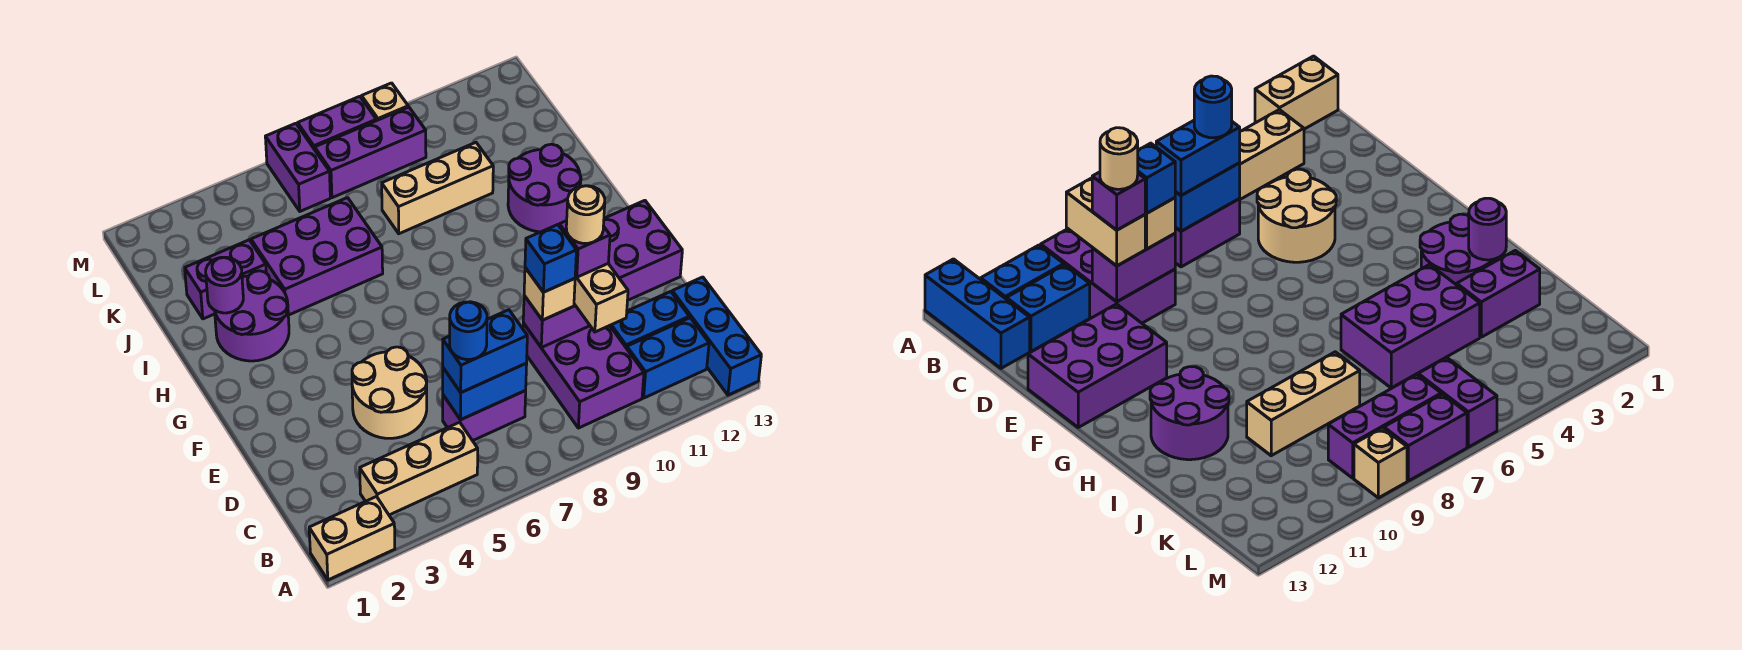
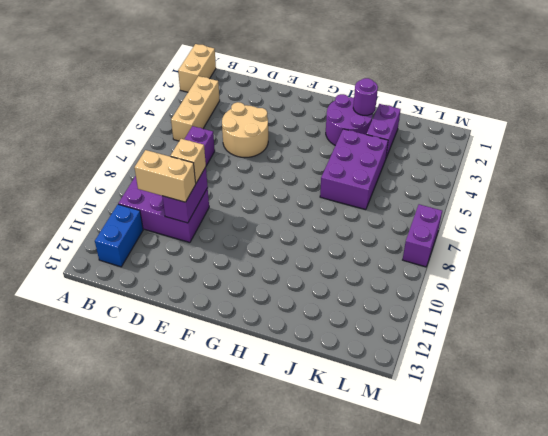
none -> blue 1x3 brick [672,277,761,395]
none -> blue 1x2 brick [610,291,689,348]
none -> purple 2x3 brick [604,201,682,301]

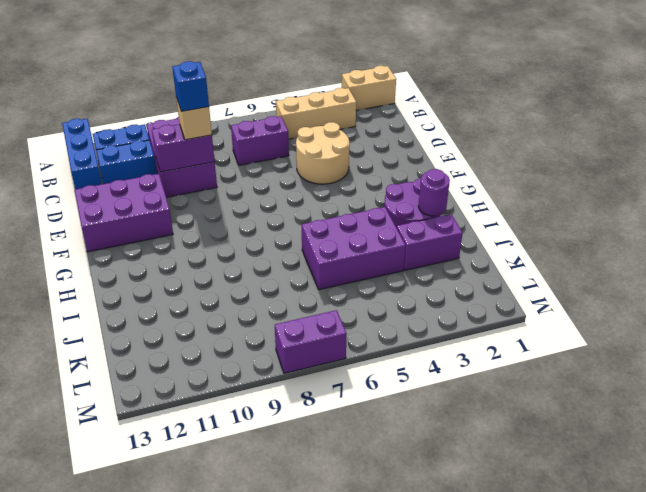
none -> purple 2x2 round brick [508,144,581,232]
none -> tan 1x3 brick [382,142,493,234]
none -> purple 1x2 brick [265,123,330,211]

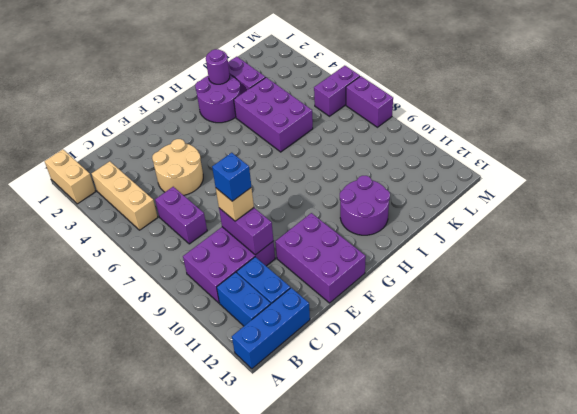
none -> tan 1x3 brick [382,142,493,234]
none -> purple 1x3 brick [315,107,426,198]
none -> tan 1x1 brick [362,83,408,121]

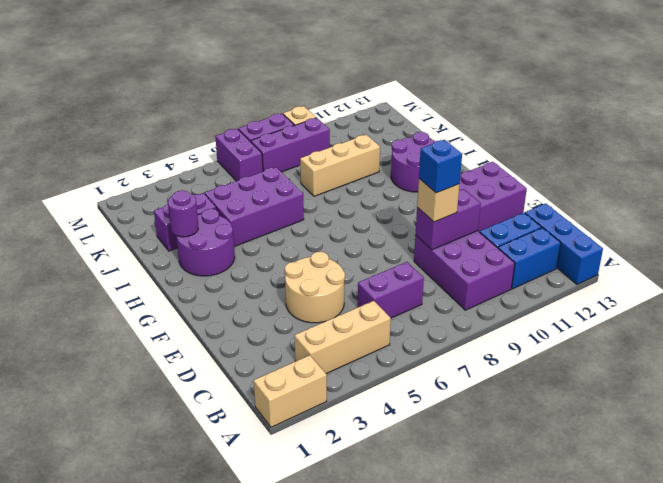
none -> blue 1x2 brick [443,363,527,420]
none -> blue 1x2 brick [443,310,527,392]
none -> tan 1x2 brick [574,264,628,332]

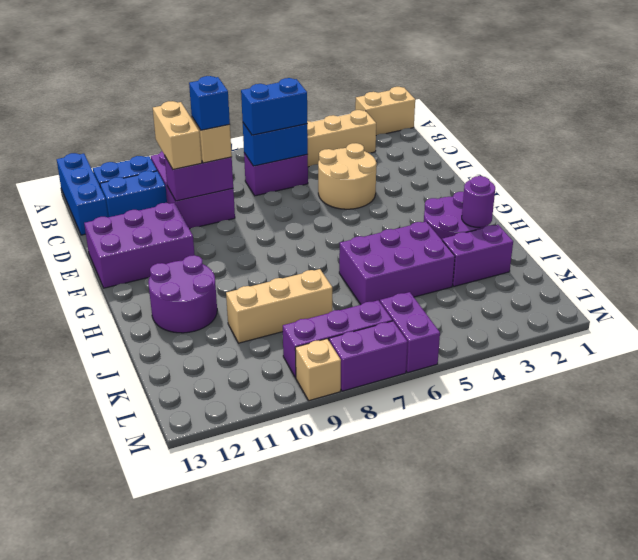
none -> blue 1x1 round brick [450,302,487,360]
none -> purple 1x1 brick [559,221,610,277]
none -> tan 1x1 round brick [566,186,605,243]

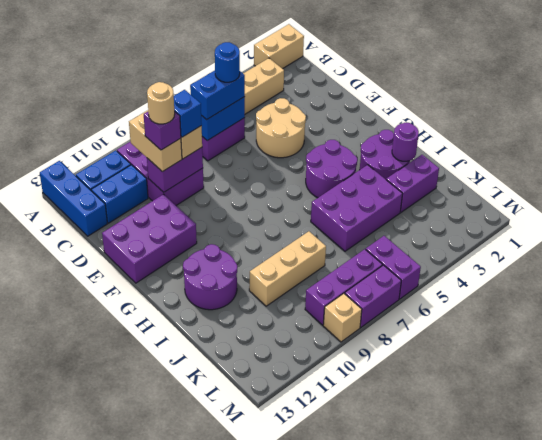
purple 2x2 round brick [306,140,357,198] -> none

